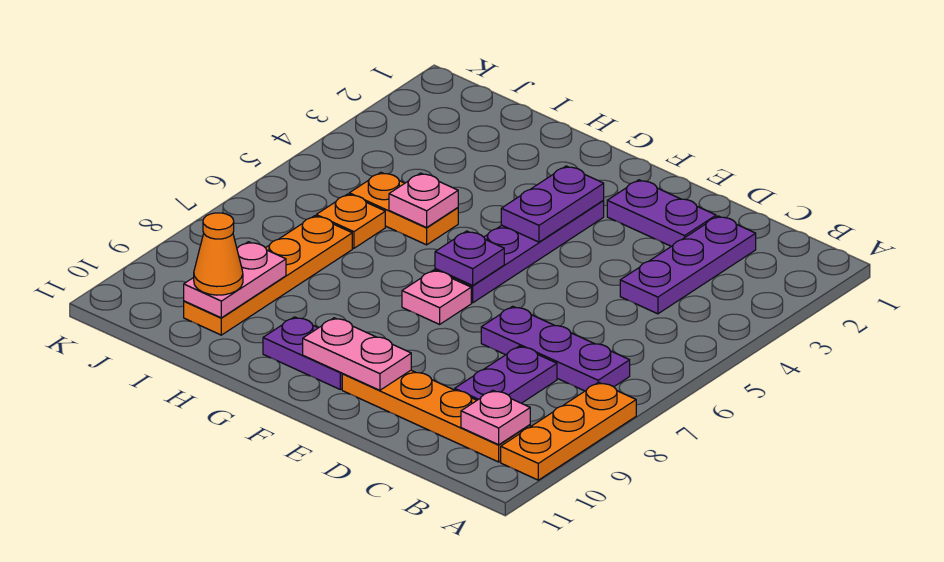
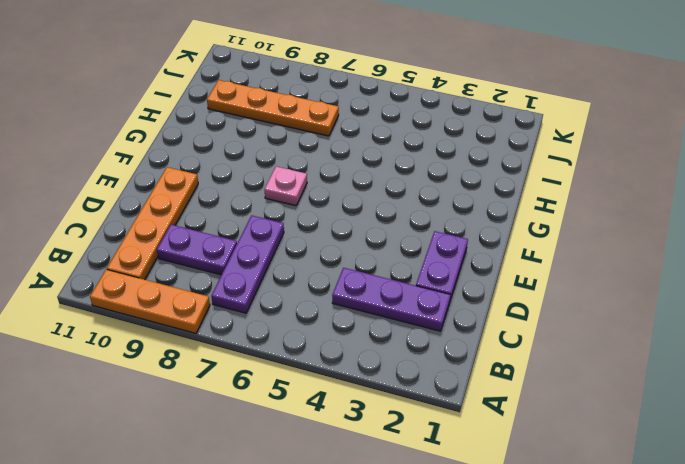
none -> purple 1x4 plate [435,201,604,303]
none -> purple 1x2 plate [263,317,342,389]
none -> orange 1x2 plate [349,172,458,245]

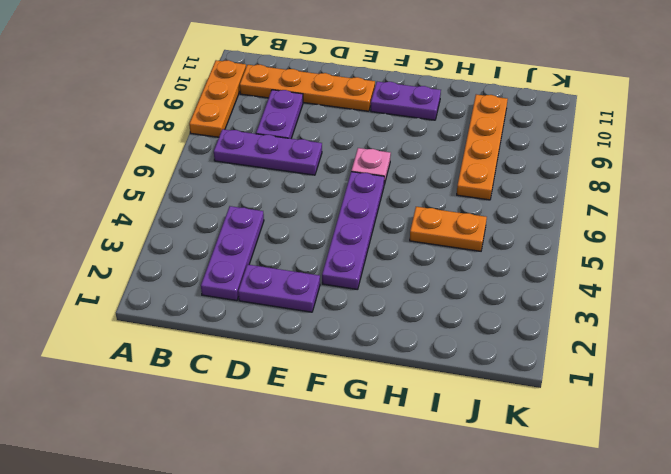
none -> orange 1x1 plate [316,194,385,248]
none -> pink 1x1 plate [461,390,530,445]
none -> pink 1x2 plate [303,318,411,390]

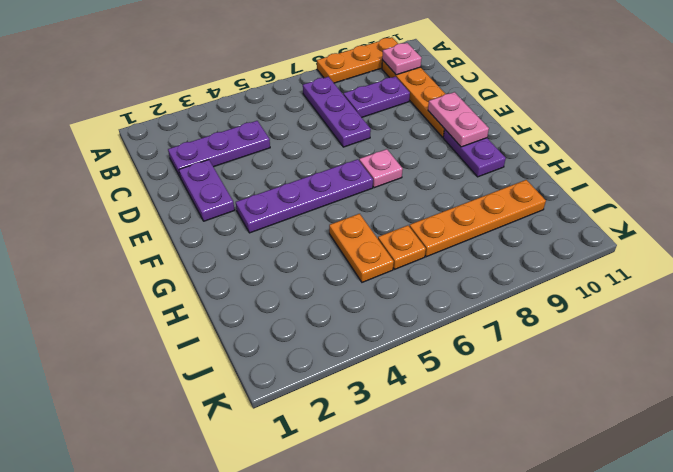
none -> purple 1x2 plate [501,166,604,242]
none -> purple 1x1 plate [435,231,504,285]
none -> pink 1x1 plate [389,173,458,227]

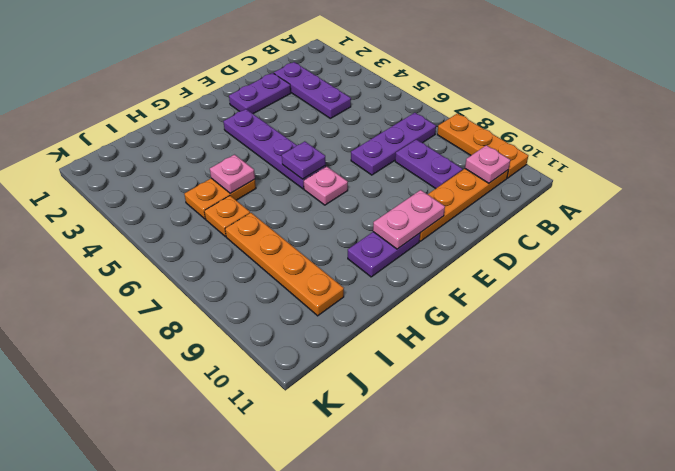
none -> purple 1x2 plate [501,166,604,242]
none -> pink 1x2 plate [184,242,286,318]
none -> orange 1x1 cone [194,213,243,295]

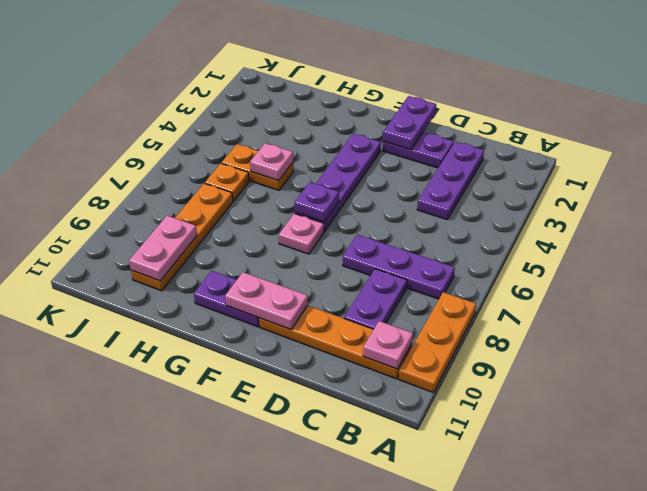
purple 1x2 plate [383,96,436,150] -> purple 1x2 plate moved to [501,166,604,242]
none -> orange 1x1 cone [194,213,243,295]

